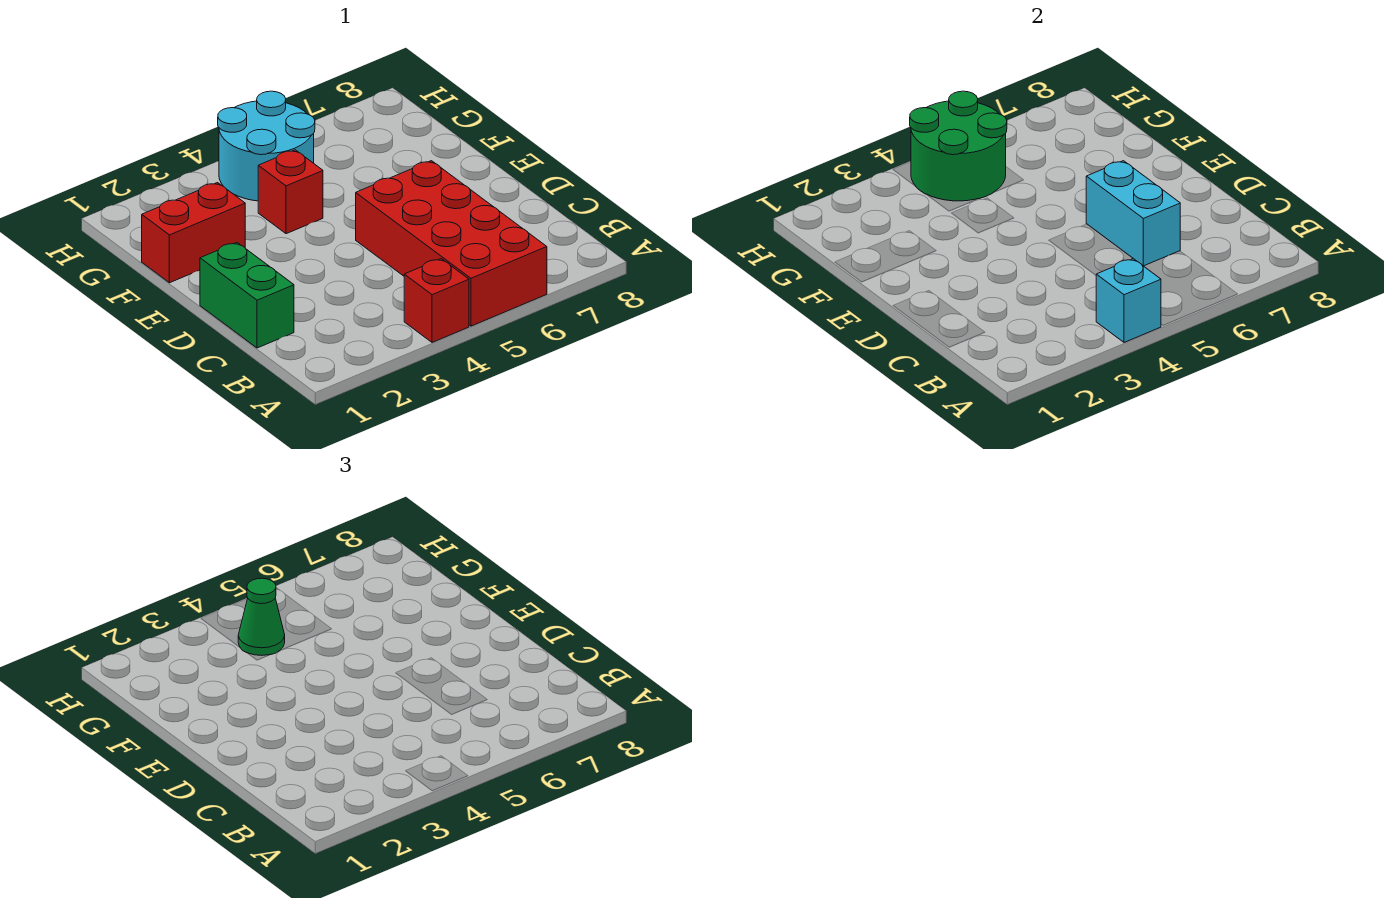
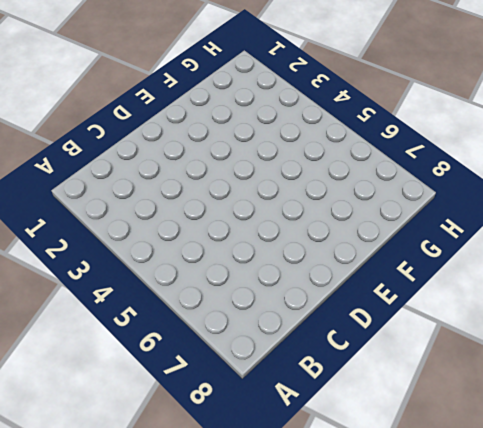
none -> red 1x1 brick [404,259,469,342]
none -> red 2x4 brick [356,161,547,326]

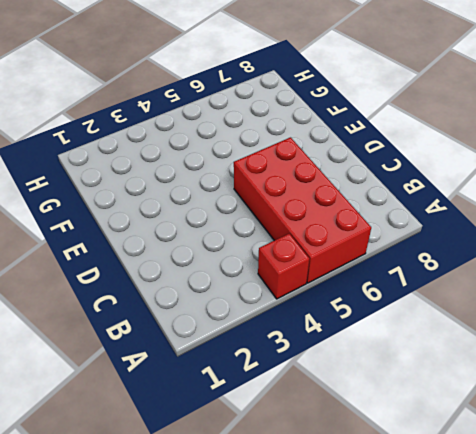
none -> green 1x2 brick [200,243,294,348]
none -> red 1x2 brick [142,183,245,283]

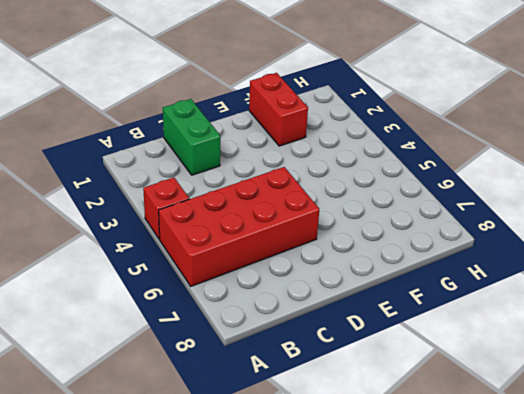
green 1x2 brick [163,99,220,175] -> green 1x2 brick turned to [200,243,294,348]
none -> red 1x1 brick [258,150,323,234]
none -> cyan 2x2 round brick [218,91,315,201]

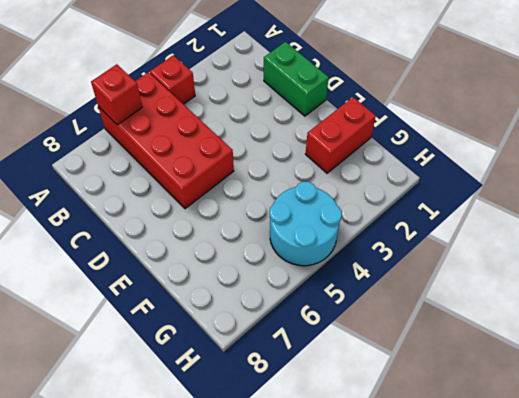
red 1x1 brick [91,64,142,125] -> red 1x1 brick moved to [258,150,323,234]
none -> cyan 1x1 brick [1096,259,1161,342]
none -> cyan 1x2 brick [1086,161,1180,266]

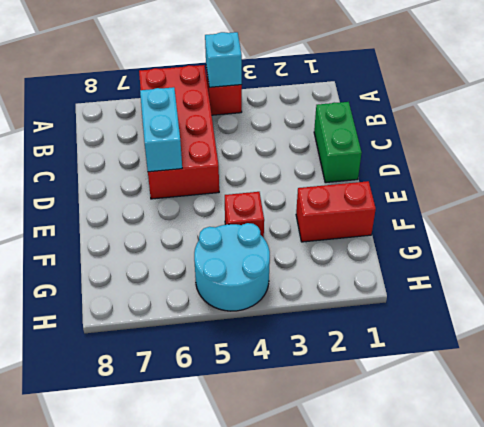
none -> green 2x2 round brick [910,91,1007,201]
none -> green 1x1 cone [238,578,285,655]

